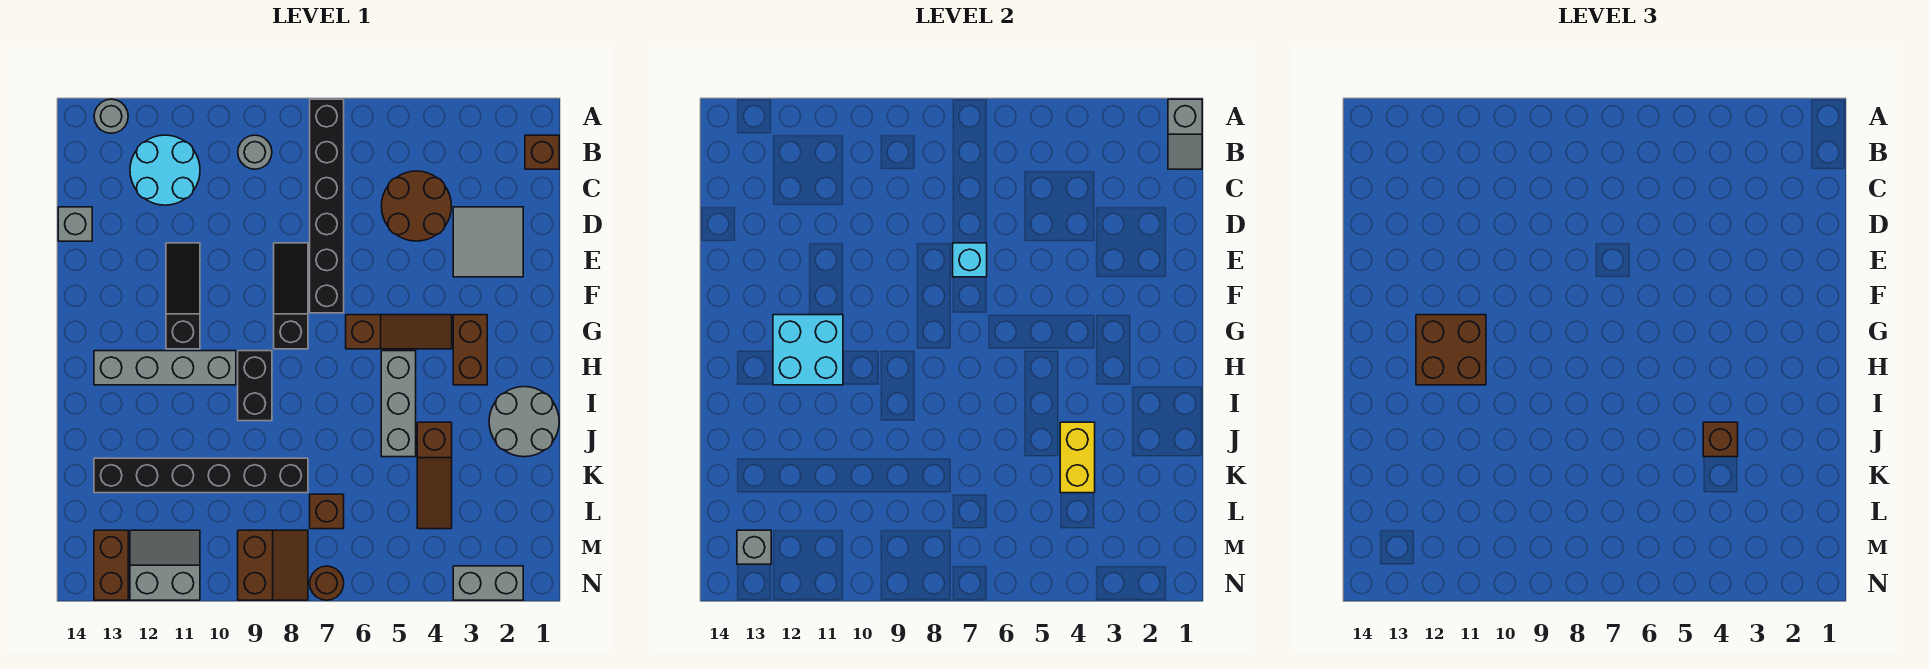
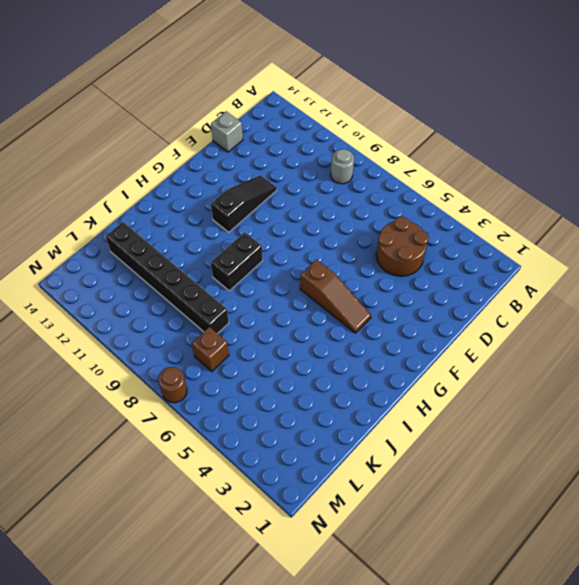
none -> black 1x6 brick [310,99,344,313]
none -> grey 1x1 round brick [94,99,128,133]
none -> brown 1x1 brick [525,135,559,169]
none -> cyan 2x2 round brick [130,135,200,205]

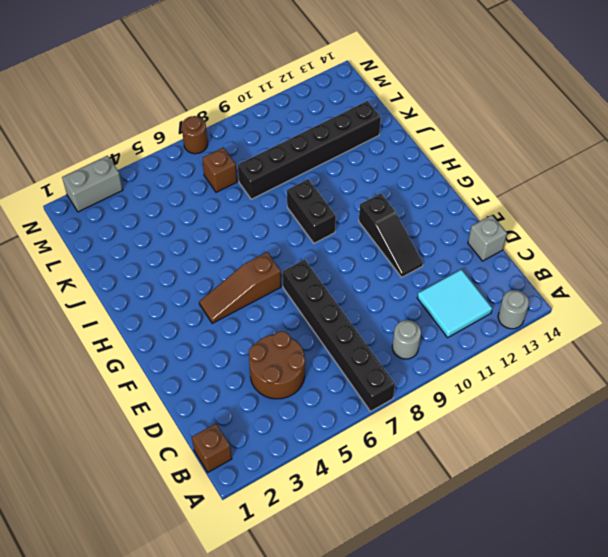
cyan 2x2 tile [417,270,492,337] -> cyan 2x2 round brick [130,135,200,205]
none -> grey 2x2 tile [453,207,523,277]
none -> black 1x3 slope [274,243,308,349]
none -> brown 1x2 brick [453,315,487,385]
none -> grey 1x3 brick [381,351,416,457]

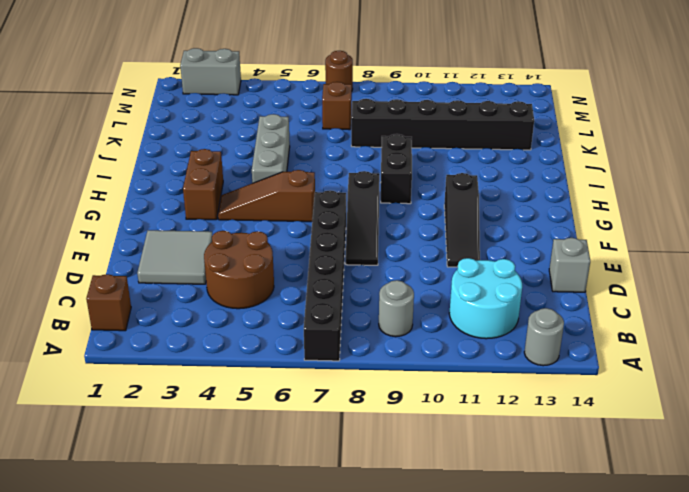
none -> grey 1x4 brick [94,351,236,385]
none -> grey 2x2 round brick [489,387,559,457]
none -> brown 1x3 slope [417,422,452,529]
none -> brown 2x2 slope [238,530,308,600]

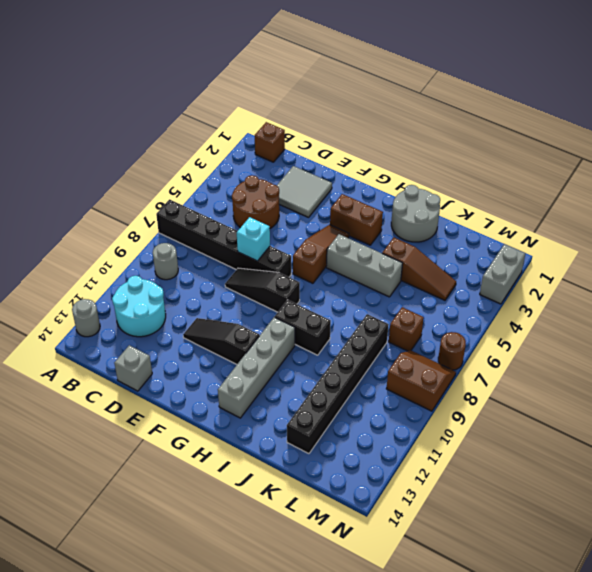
none -> grey 2x2 slope [130,530,200,600]
none -> brown 1x2 brick [94,530,128,600]
none -> grey 1x2 slope [1168,99,1202,169]
none -> cyan 2x2 brick [773,315,843,385]

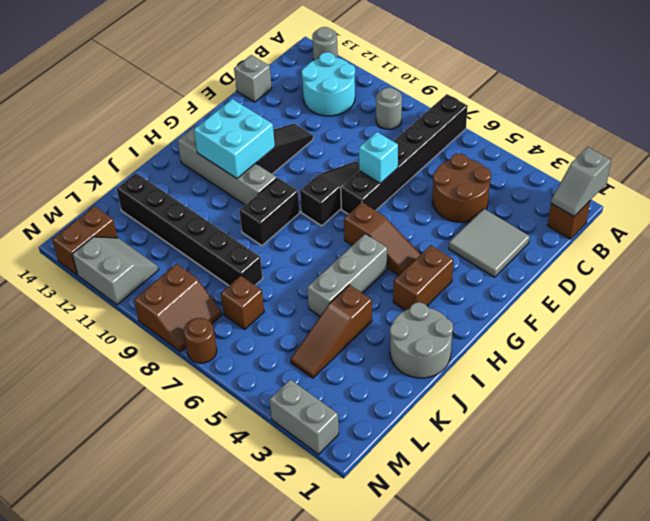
none -> yellow 1x2 brick [1060,422,1095,493]
none -> grey 1x1 brick [737,530,771,564]
none -> brown 2x2 brick [1416,315,1486,385]
none -> brown 1x1 brick [1703,422,1738,457]

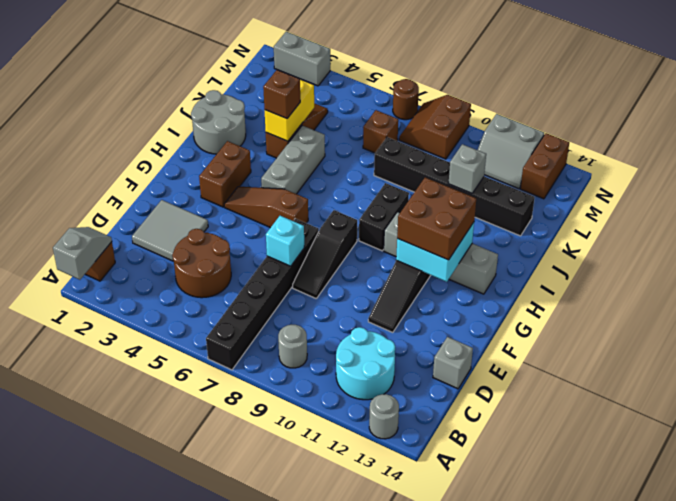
grey 1x1 brick [449,144,486,193] -> grey 1x1 brick moved to [737,530,771,564]

